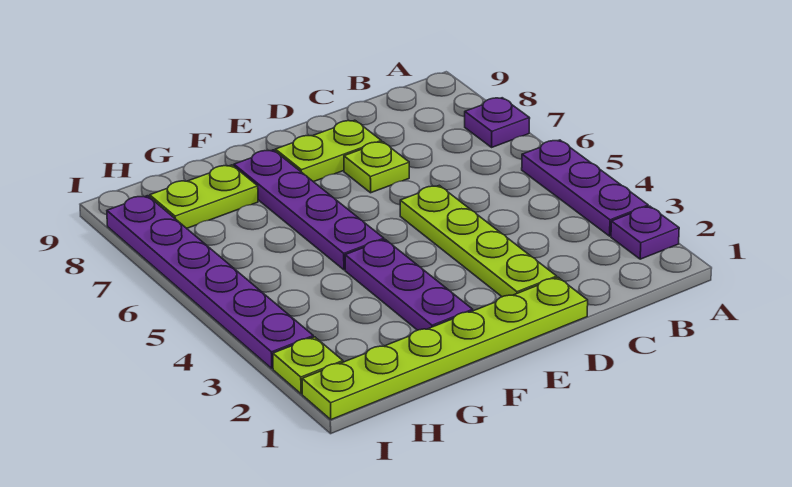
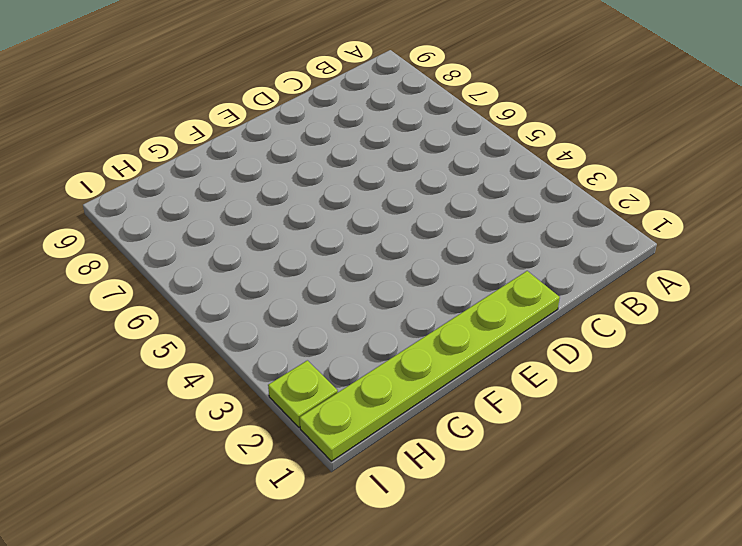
none -> purple 1x1 plate [611,206,679,259]
none -> purple 1x3 plate [522,140,648,236]
none -> purple 1x1 plate [465,98,530,147]

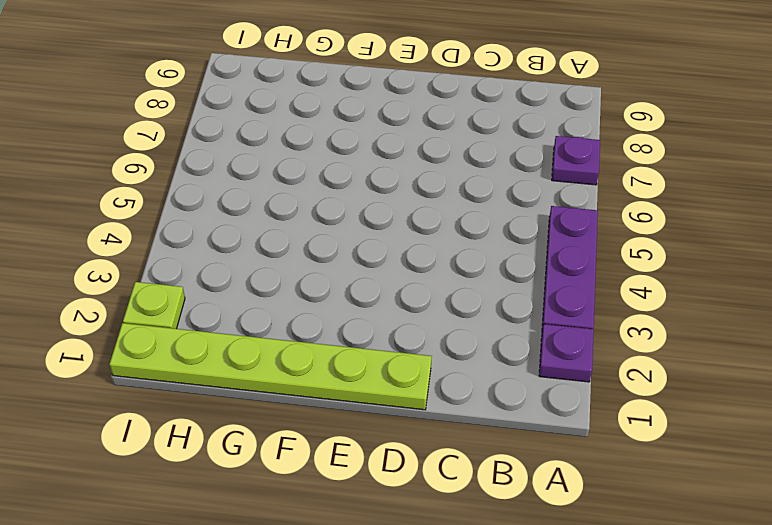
none -> lime 1x4 plate [400,185,557,297]
none -> lime 1x1 plate [344,142,409,193]
none -> lime 1x2 plate [275,120,381,182]

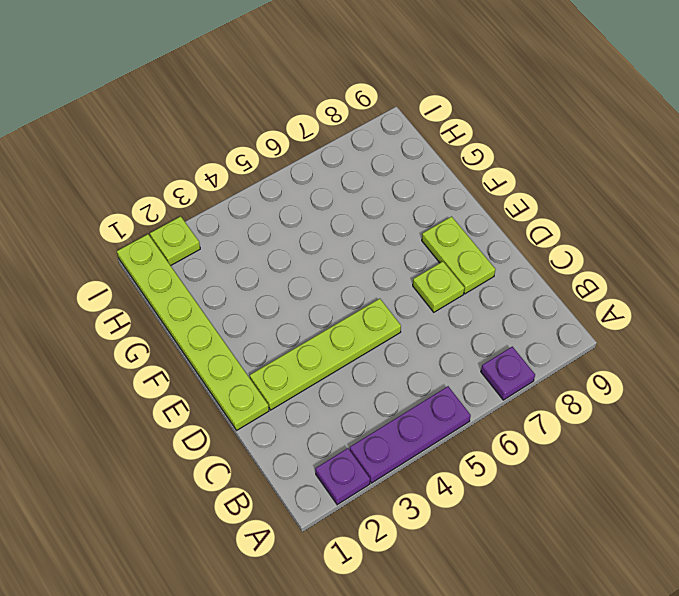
none -> purple 1x3 plate [345,240,473,330]
none -> purple 1x4 plate [234,150,384,270]
none -> lime 1x2 plate [150,165,258,228]

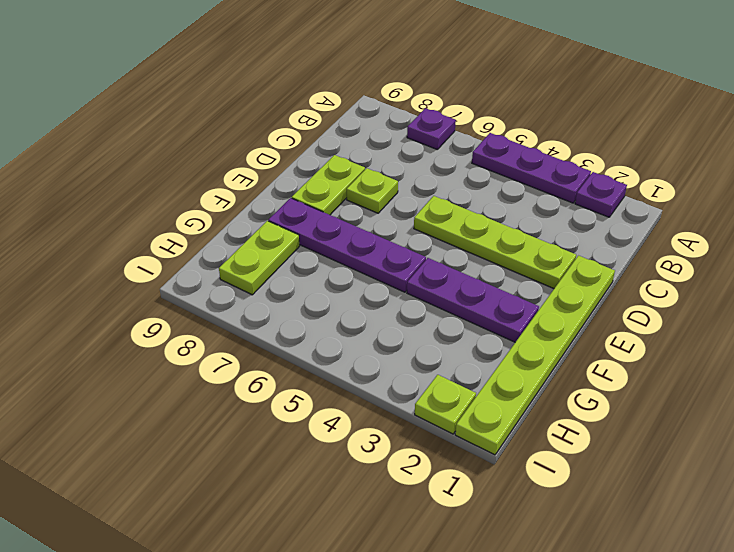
none -> purple 1x6 plate [107,196,313,369]

